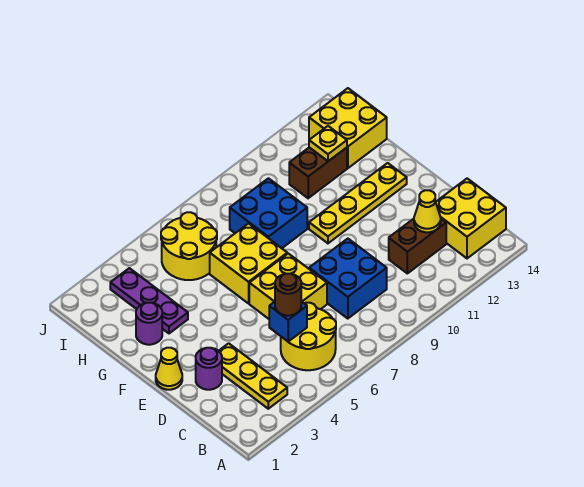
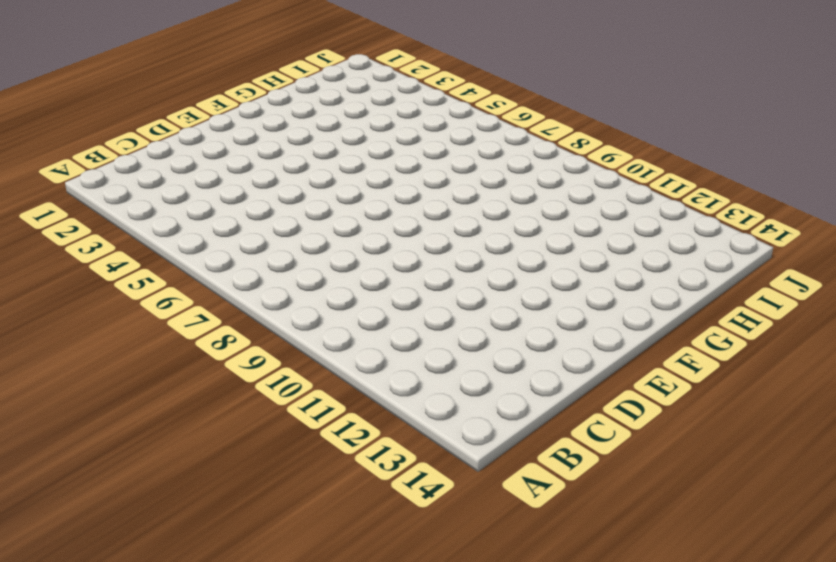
none -> yellow 1x3 plate [219,343,287,409]
none -> yellow 2x2 round brick [281,303,336,370]
none -> yellow 2x2 brick [436,179,506,258]

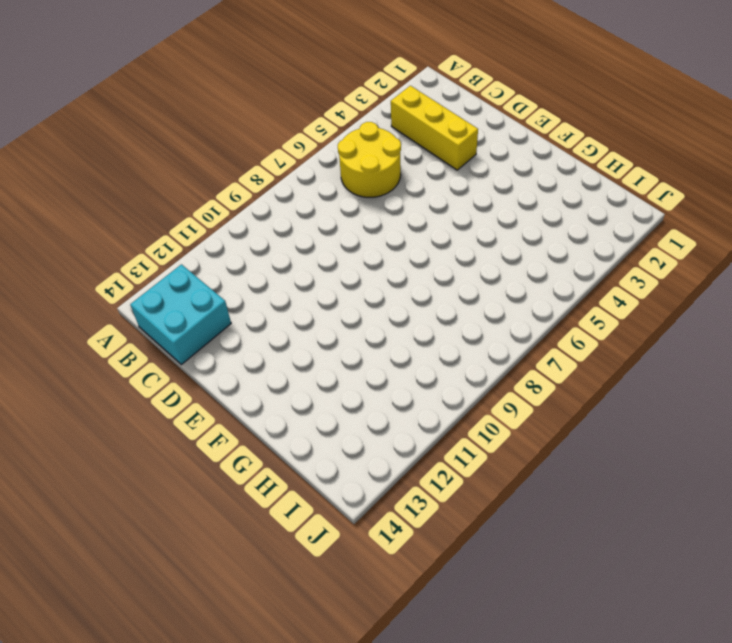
yellow 1x3 brick [391,86,478,170] -> yellow 1x3 plate [219,343,287,409]
cyan 2x2 brick [130,264,231,364] -> yellow 2x2 brick [436,179,506,258]
none -> blue 2x2 brick [309,239,387,319]
none -> brown 1x2 brick [389,219,446,273]
none -> purple 1x1 round brick [196,348,222,390]

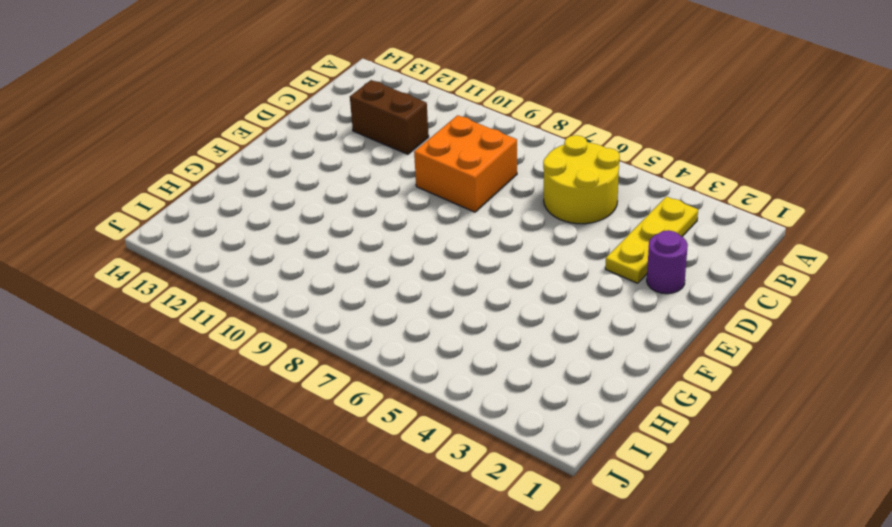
orange 2x2 brick [414,115,517,212] -> blue 2x2 brick [309,239,387,319]
none -> yellow 2x2 brick [436,179,506,258]
none -> yellow 2x2 brick [249,254,327,319]
none -> yellow 1x1 cone [156,348,182,390]

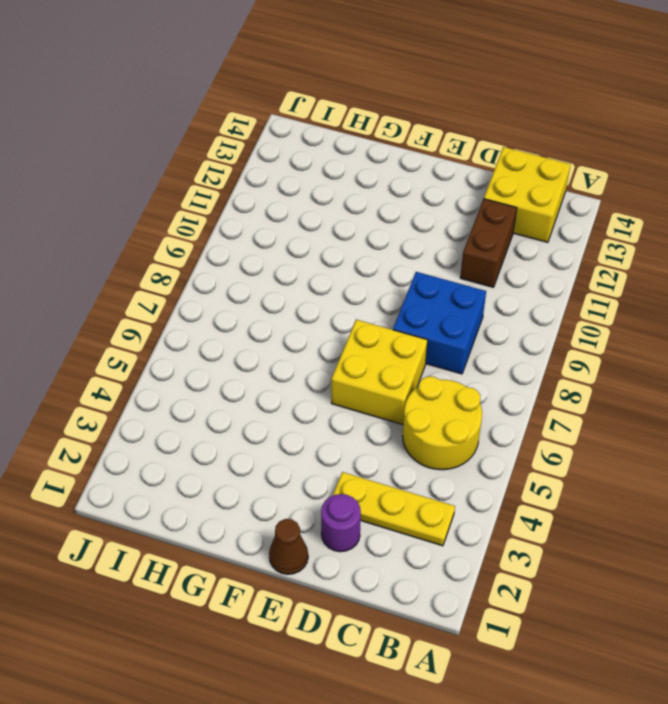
brown 1x1 cone [269,519,308,574] -> yellow 1x1 cone [156,348,182,390]
none -> yellow 2x2 brick [210,223,287,303]
none -> yellow 1x4 plate [309,163,407,243]
none -> purple 1x1 round brick [136,303,162,345]

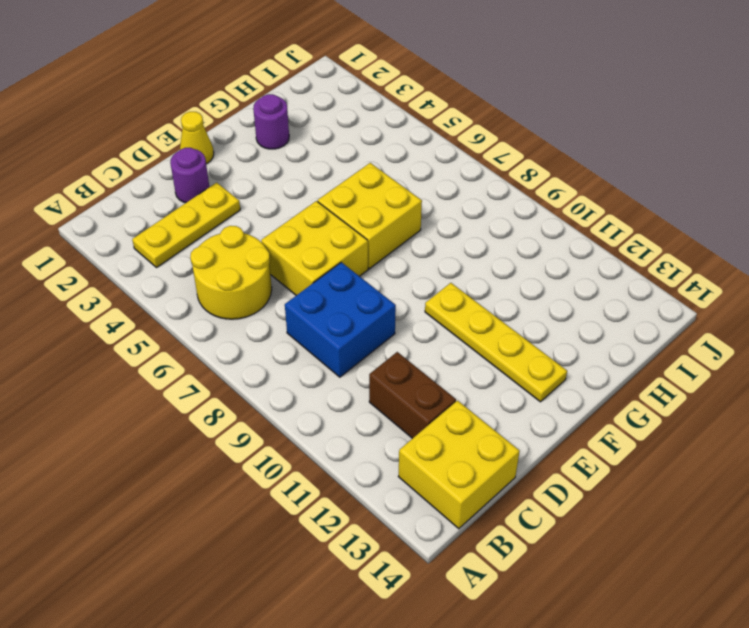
none -> purple 1x3 plate [110,268,188,333]
none -> blue 2x2 brick [230,178,307,248]
none -> yellow 2x2 round brick [161,212,217,280]

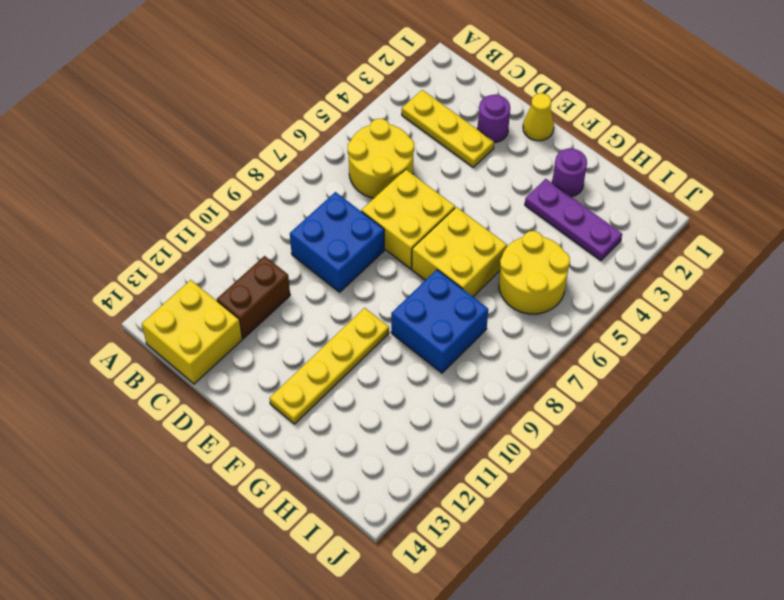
none -> brown 1x2 brick [289,147,347,198]
none -> yellow 2x2 brick [309,88,387,168]
none -> blue 1x1 brick [269,301,307,341]

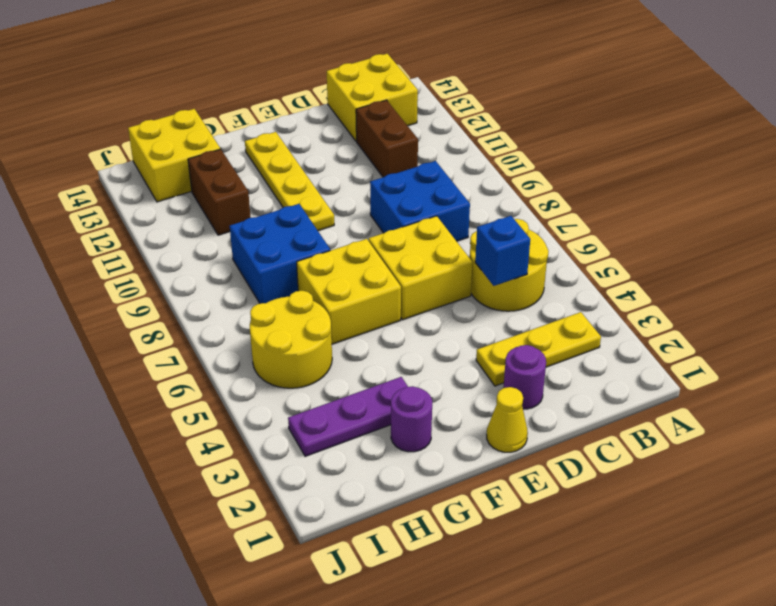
none -> yellow 1x1 cone [414,190,441,232]
none -> yellow 1x1 plate [309,126,347,161]
none -> brown 1x1 round brick [275,274,301,316]

